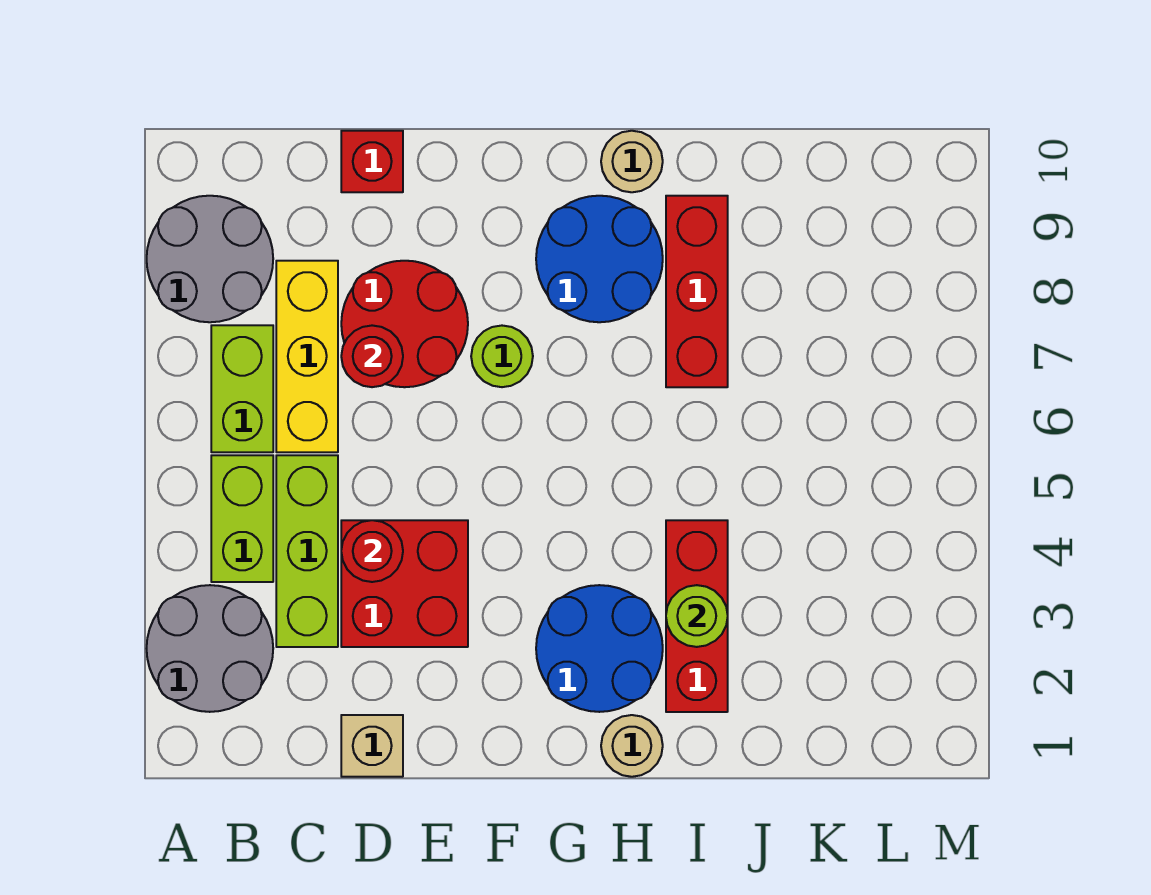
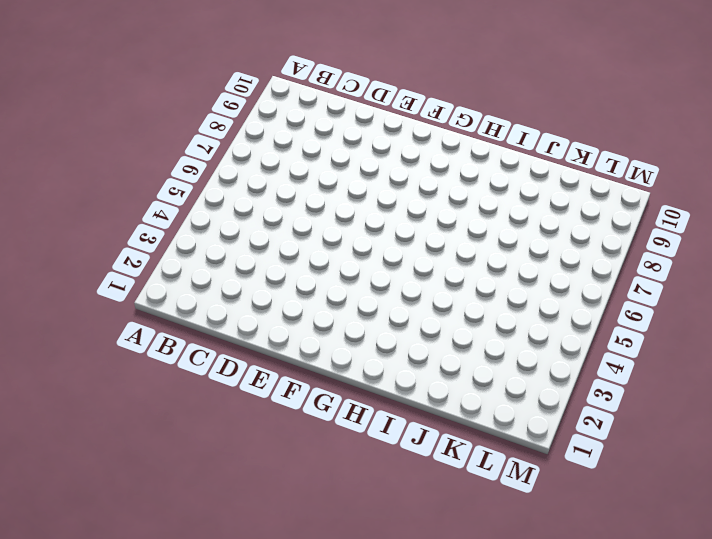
none -> grey 2x2 round brick [147,585,273,712]
none -> grey 2x2 round brick [147,196,273,322]
none -> lime 1x2 brick [211,455,273,582]

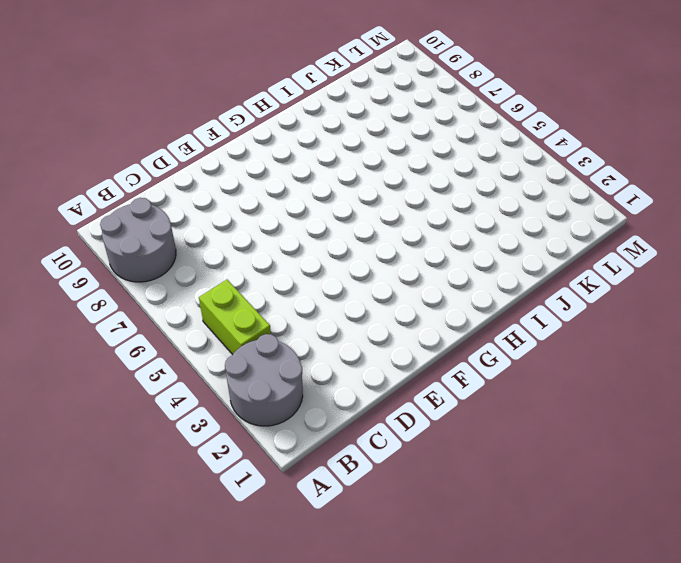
none -> lime 1x2 brick [211,325,273,452]
none -> lime 1x3 brick [276,455,338,647]
none -> yellow 1x3 brick [276,261,338,452]

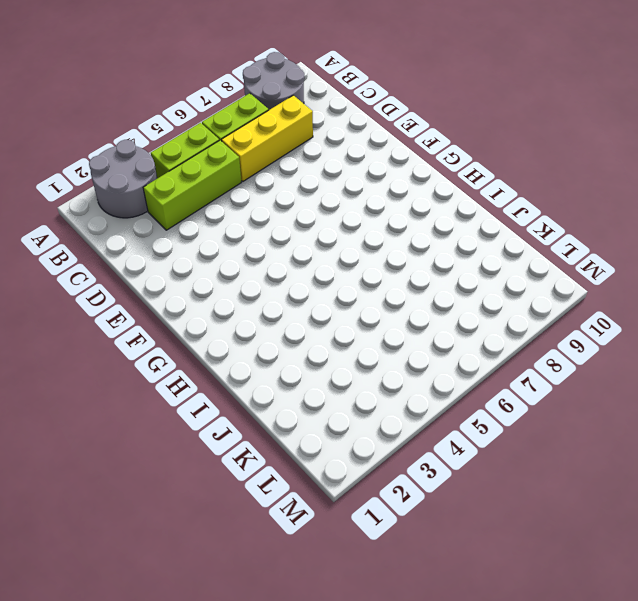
none -> tan 1x1 brick [341,715,403,777]
none -> red 2x2 brick [341,520,468,647]
none -> red 2x2 round brick [341,261,468,387]

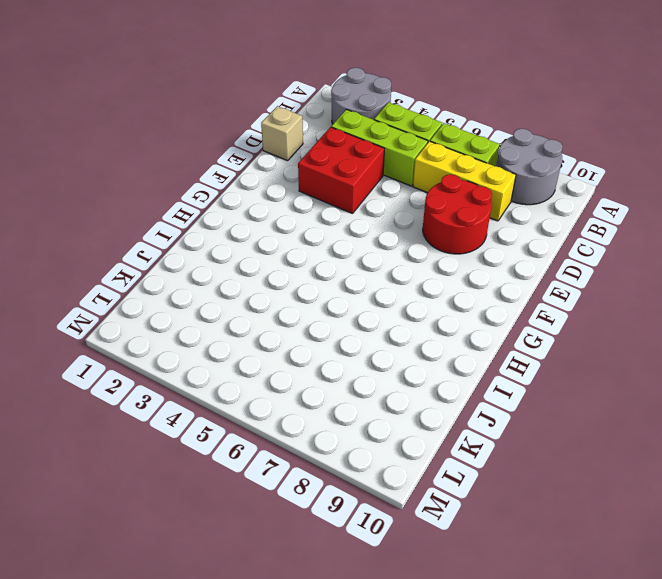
none -> red 1x1 brick [341,131,403,192]
none -> lime 1x1 round brick [471,326,533,387]
none -> blue 2x2 round brick [536,585,663,712]

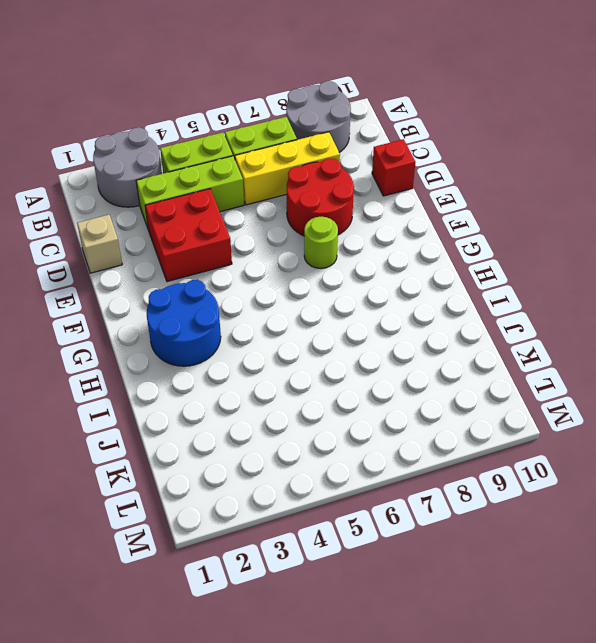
none -> blue 2x2 round brick [536,196,663,322]
none -> tan 1x1 round brick [601,715,663,777]
none -> tan 1x1 round brick [601,131,663,192]

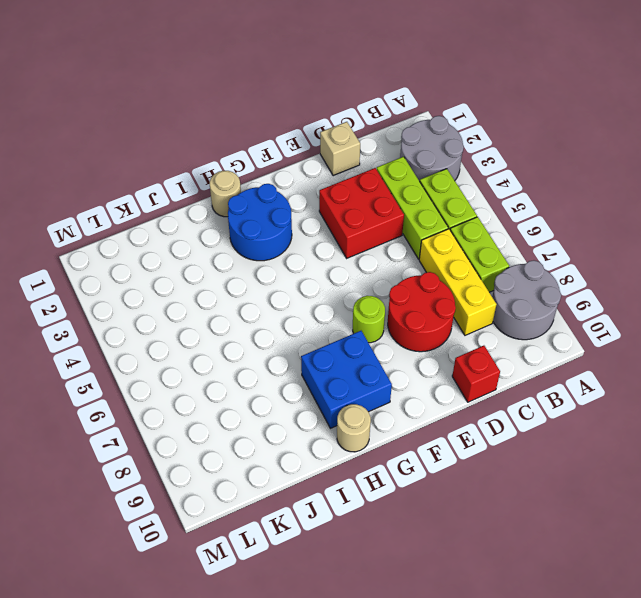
blue 2x2 brick [301,331,392,428] -> blue 2x2 round brick [536,196,663,322]
none -> red 1x3 brick [666,520,728,712]
none -> red 1x3 brick [666,196,728,387]
none -> red 1x1 round brick [341,520,403,582]

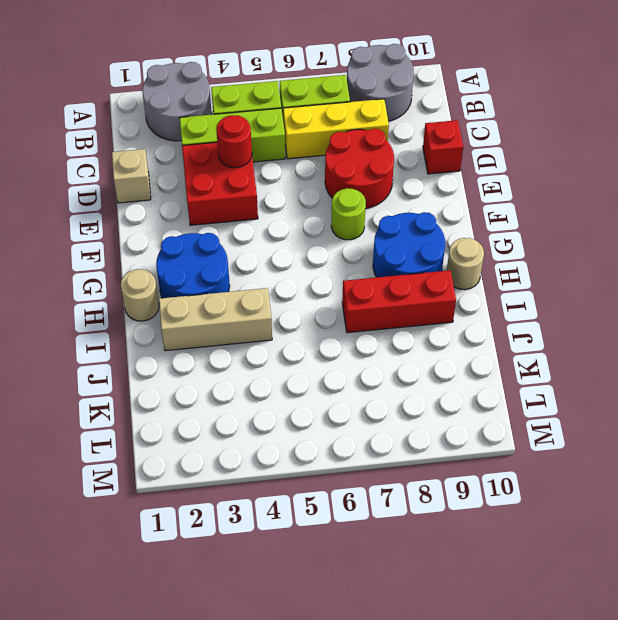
tan 1x3 brick [159,288,272,351] -> red 1x3 brick [666,520,728,712]
none -> red 1x1 round brick [341,325,403,387]
none -> lime 1x1 round brick [666,585,728,647]

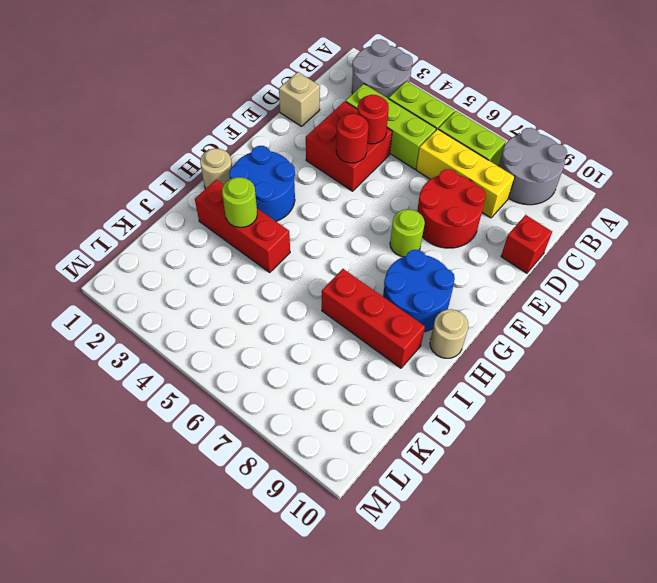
red 1x1 round brick [336,114,369,163] -> red 1x1 round brick moved to [341,325,403,387]

